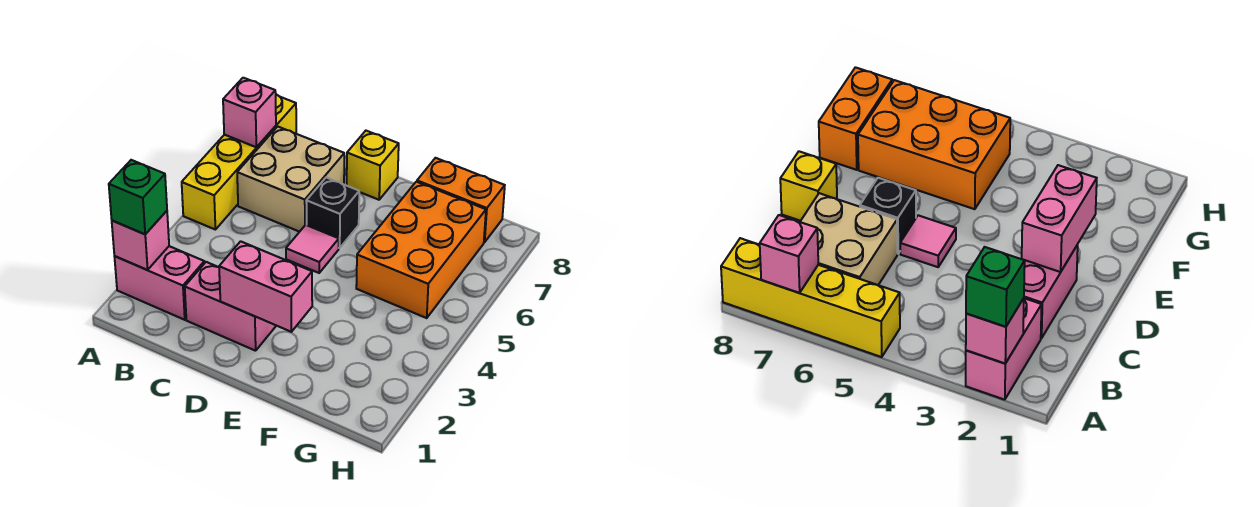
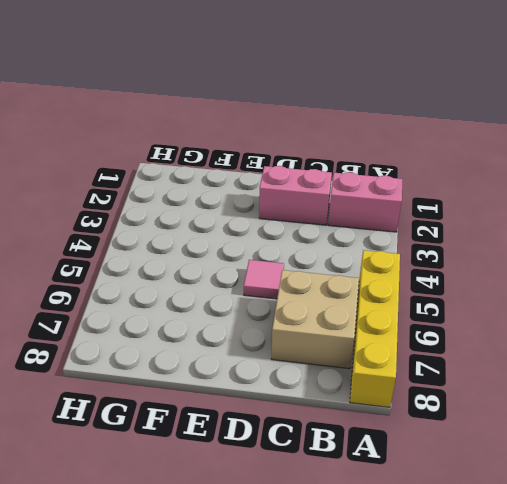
none -> black 1x1 brick [307,178,359,248]
none -> yellow 1x1 brick [347,131,399,200]
none -> orange 2x3 brick [356,182,486,318]

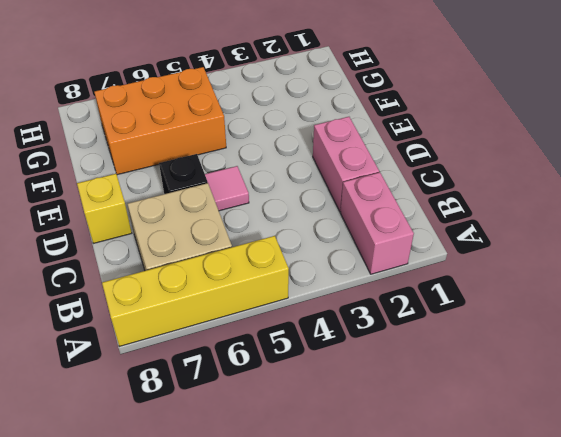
none -> orange 1x2 brick [417,158,505,242]
none -> pink 1x1 brick [112,211,169,270]
none -> pink 1x1 brick [223,78,276,147]

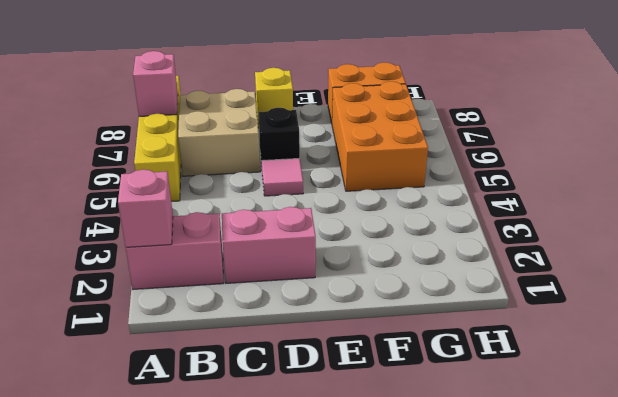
none -> pink 1x2 brick [219,241,312,332]
none -> green 1x1 brick [109,160,167,234]

